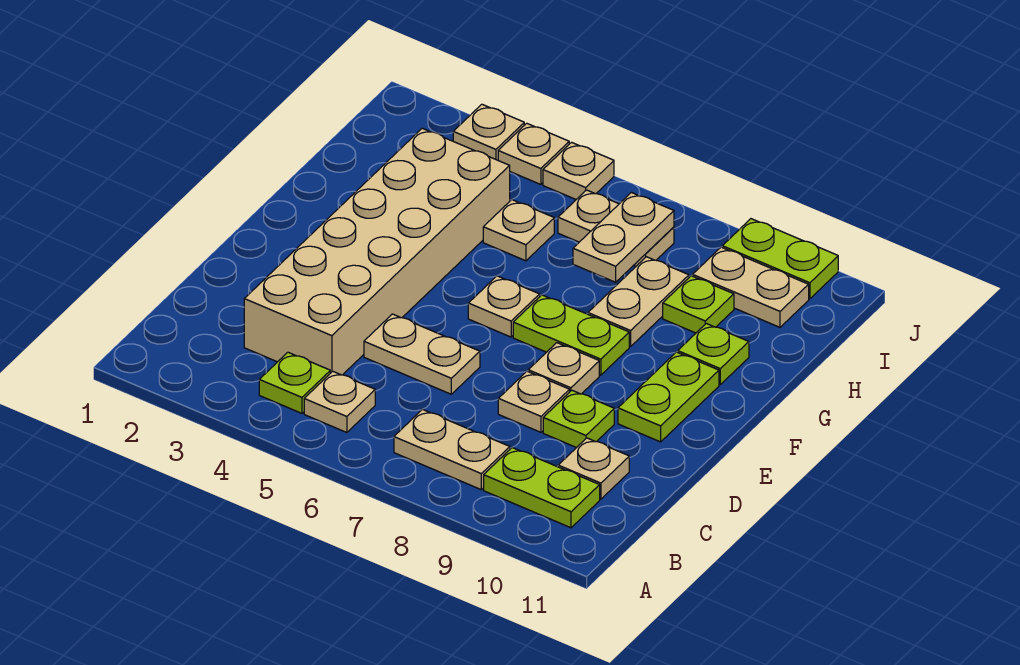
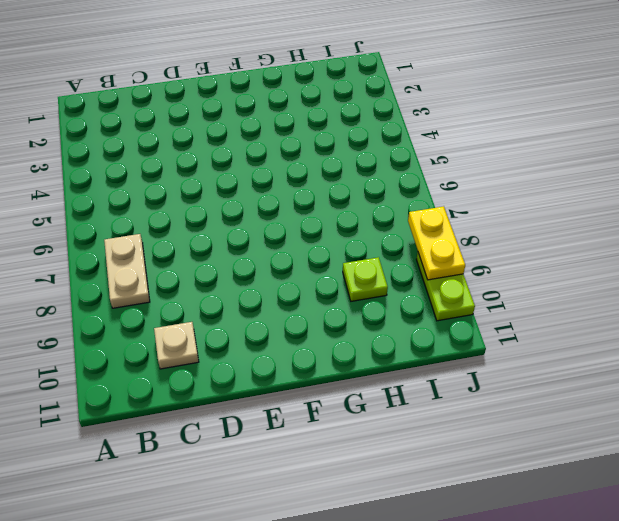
yellow 1x2 plate [408,206,465,280] -> none
none -> lime 1x1 plate [259,352,330,413]
none -> tan 1x1 plate [304,371,375,433]
none -> lime 1x2 plate [484,447,600,528]

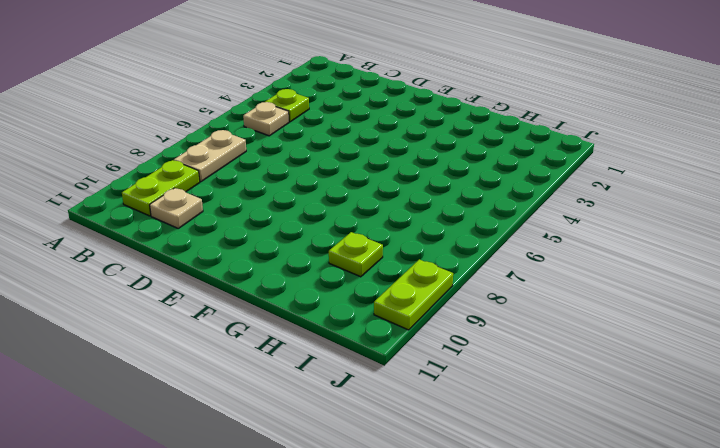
none -> tan 2x6 brick [244,128,510,375]
none -> tan 1x2 plate [364,314,480,394]
none -> tan 1x1 plate [498,371,570,432]

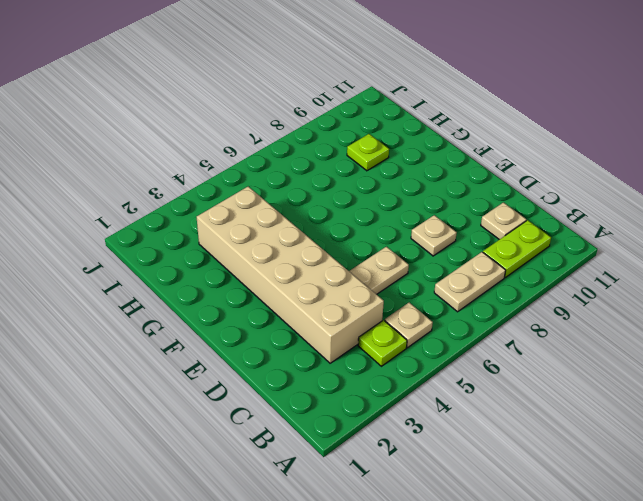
none -> lime 1x1 plate [543,390,614,448]
none -> tan 1x1 plate [528,343,599,394]
none -> lime 1x2 plate [618,352,719,442]

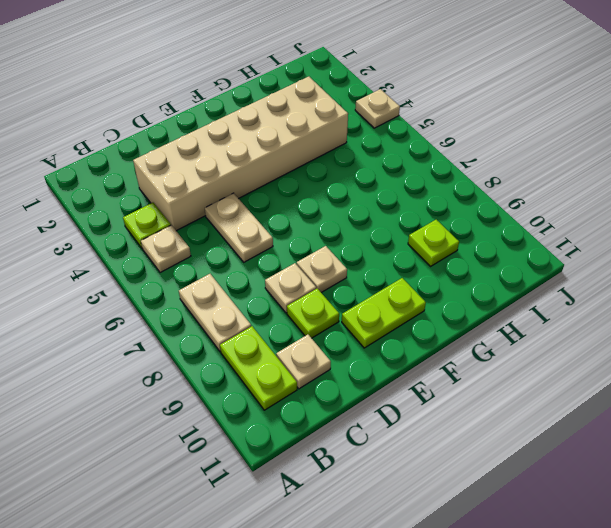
none -> tan 1x1 plate [468,276,540,337]
none -> lime 1x2 plate [513,295,629,375]
none -> tan 1x2 plate [588,257,689,347]

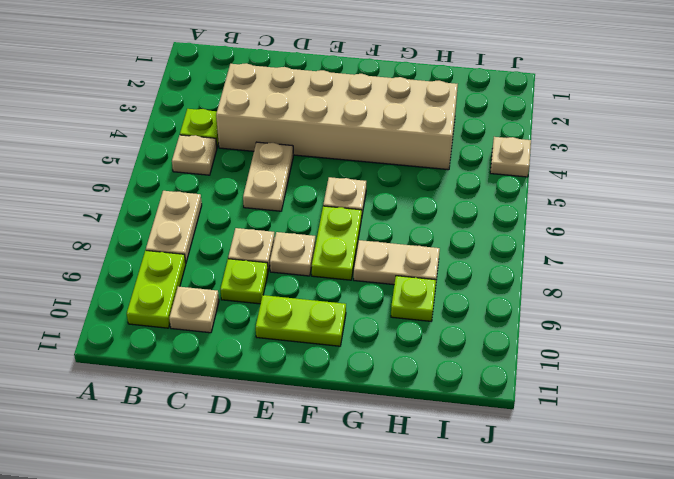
none -> lime 1x1 plate [678,324,749,384]
none -> tan 1x1 plate [483,200,554,261]
none -> tan 1x2 plate [558,190,674,266]

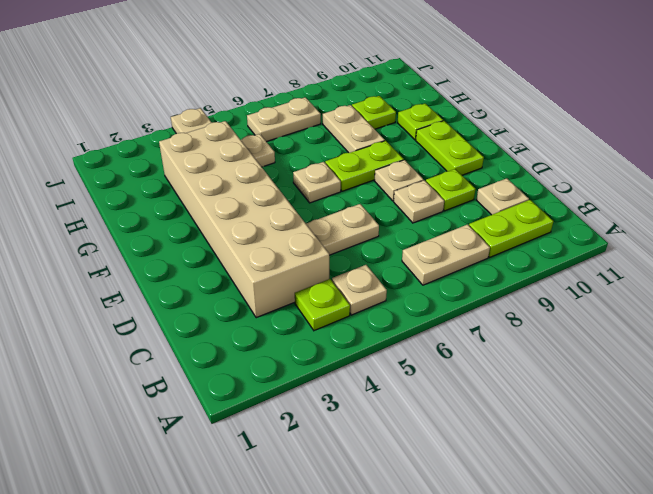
none -> tan 1x2 plate [693,247,809,327]
none -> tan 1x1 plate [453,104,524,160]
none -> tan 1x1 plate [543,142,614,199]

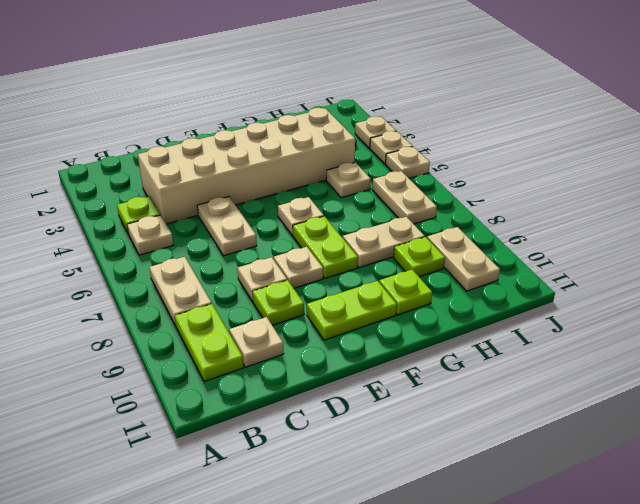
none -> lime 1x2 plate [722,219,838,299]
none -> tan 1x2 plate [573,193,674,282]

